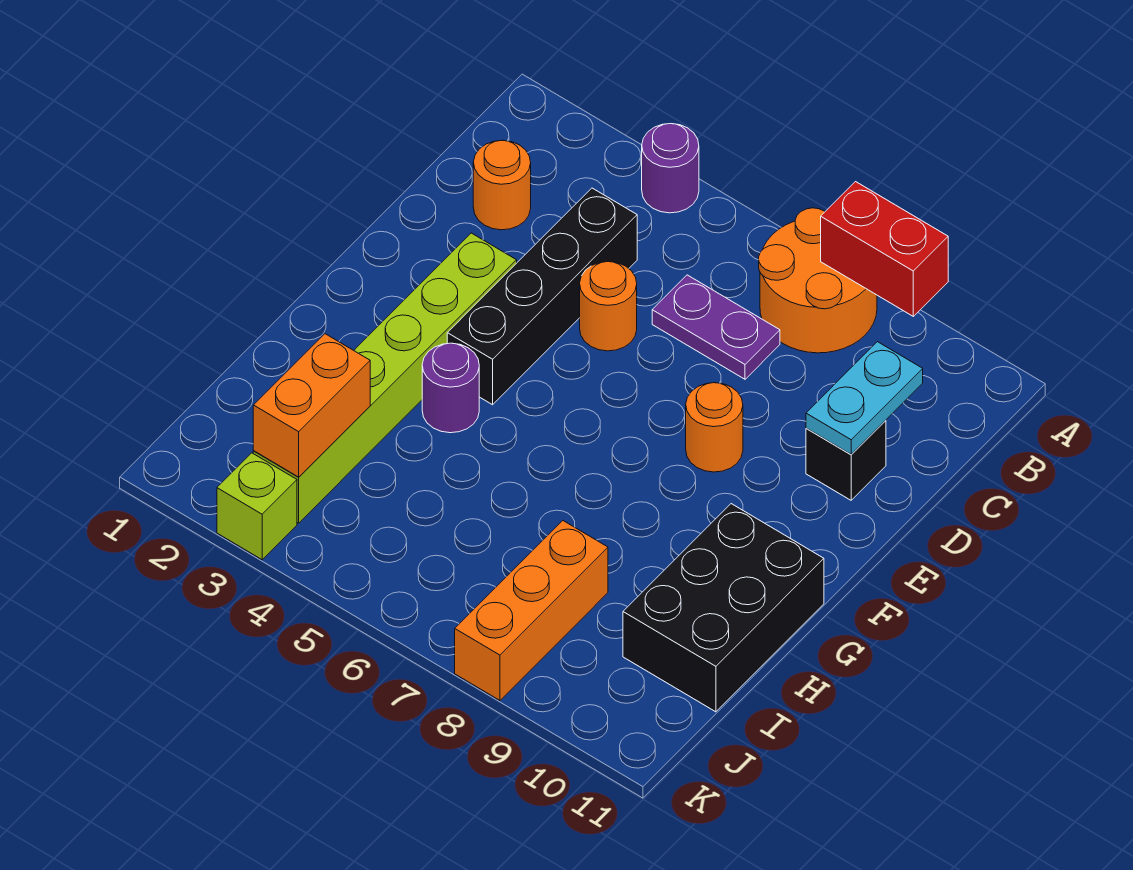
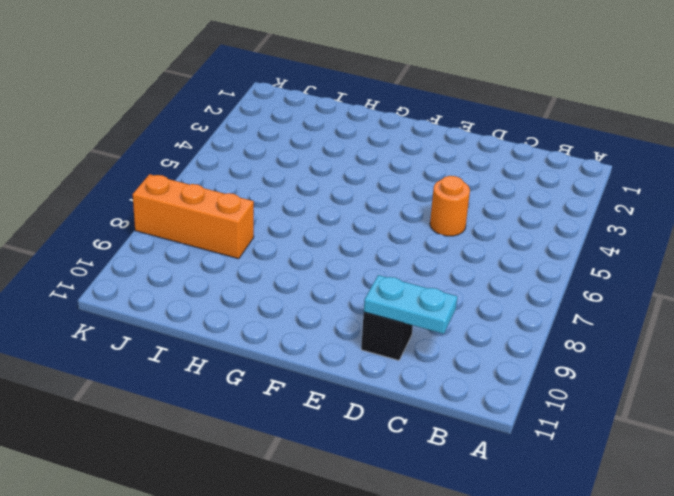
none -> purple 1x1 round brick [642,124,699,213]
none -> orange 2x2 round brick [759,208,877,353]
none -> orange 1x1 round brick [473,140,531,230]

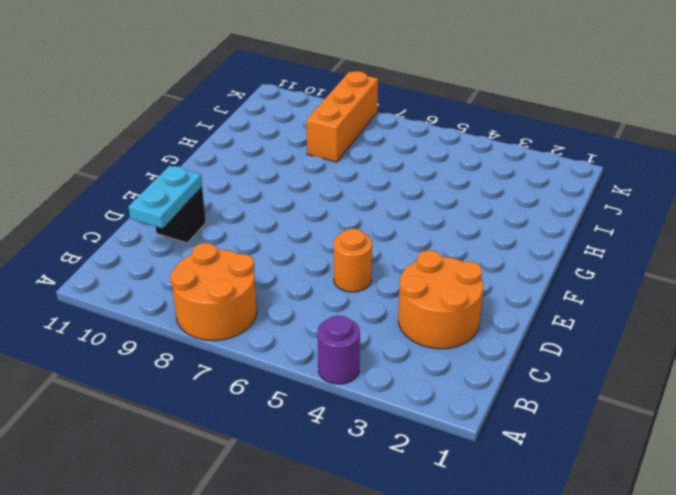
orange 2x2 round brick [398,250,483,349] -> orange 1x1 round brick [473,140,531,230]
none -> black 1x4 brick [447,188,637,405]
none -> purple 1x2 plate [652,275,780,379]
none -> lime 1x6 brick [253,233,517,523]

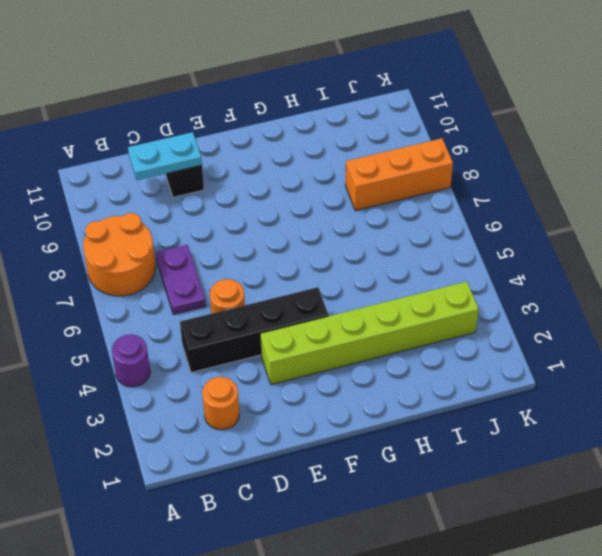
none -> orange 1x1 round brick [686,383,743,472]
none -> purple 1x1 round brick [422,343,479,433]
none -> black 2x3 brick [623,504,824,712]

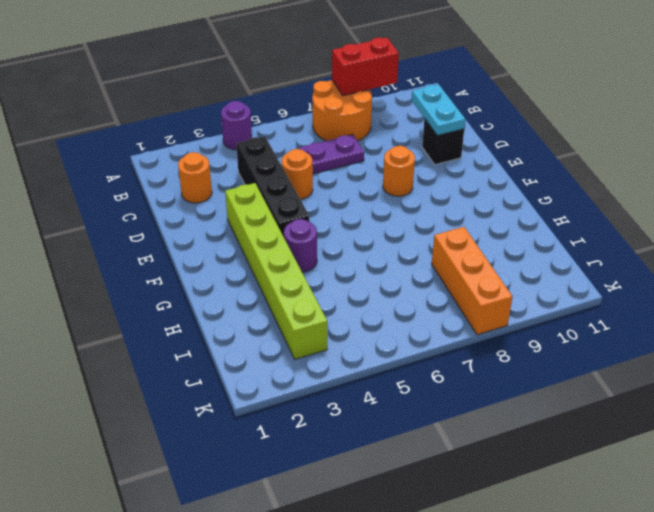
none -> black 2x3 brick [623,504,824,712]
none -> lime 1x1 brick [217,453,297,560]
none -> orange 1x2 brick [253,334,370,477]

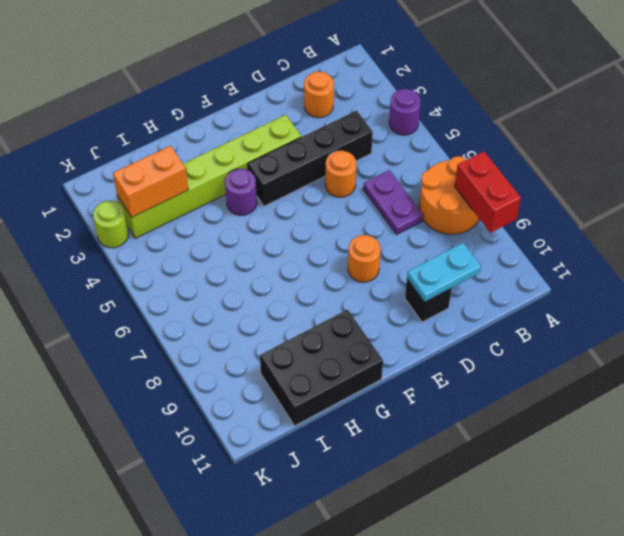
lime 1x1 round brick [93,201,128,248] -> lime 1x1 brick [217,453,297,560]
none -> orange 1x3 brick [455,521,608,700]

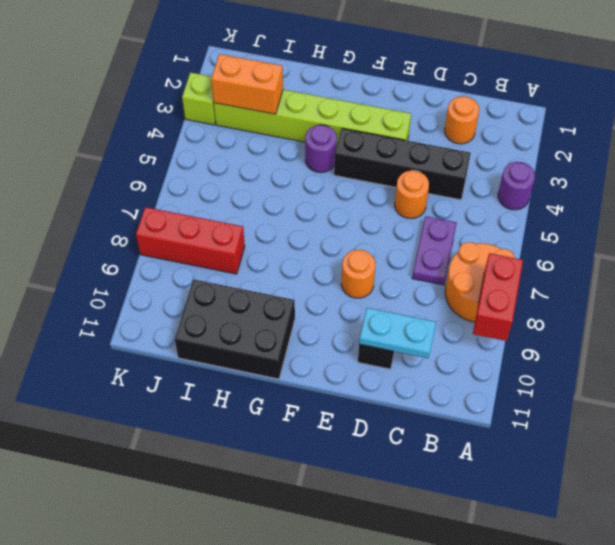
red 1x3 brick [136,207,245,274] -> orange 1x3 brick [455,521,608,700]

